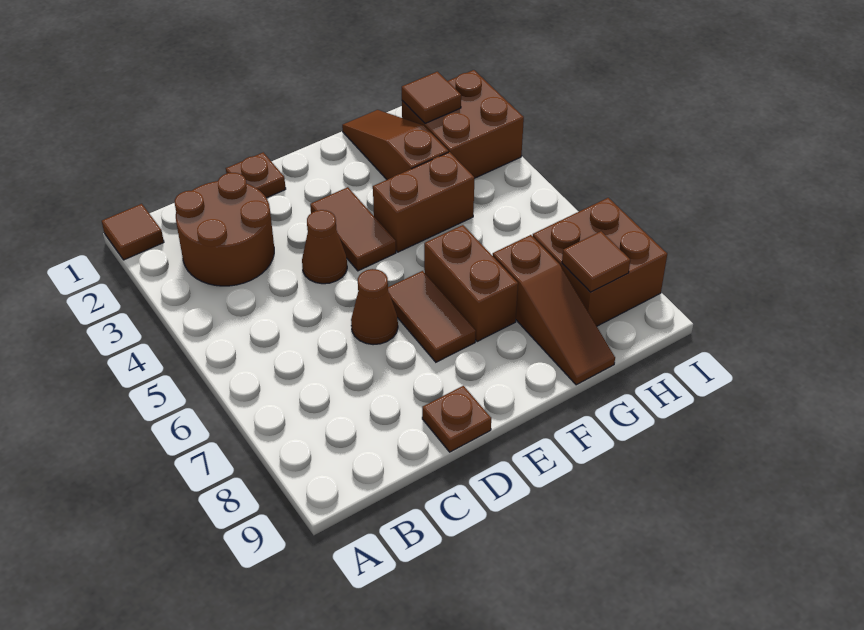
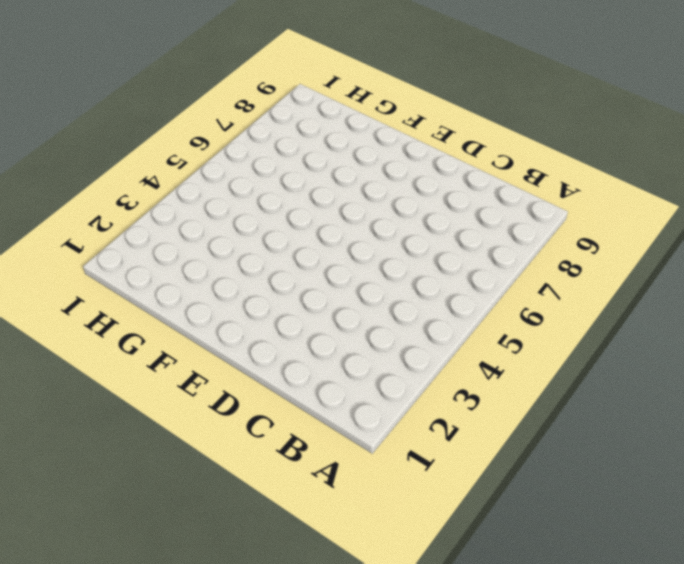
none -> brown 1x1 tile [102,204,164,260]
none -> brown 2x2 round brick [175,173,274,286]
none -> brown 1x1 plate [226,152,286,198]

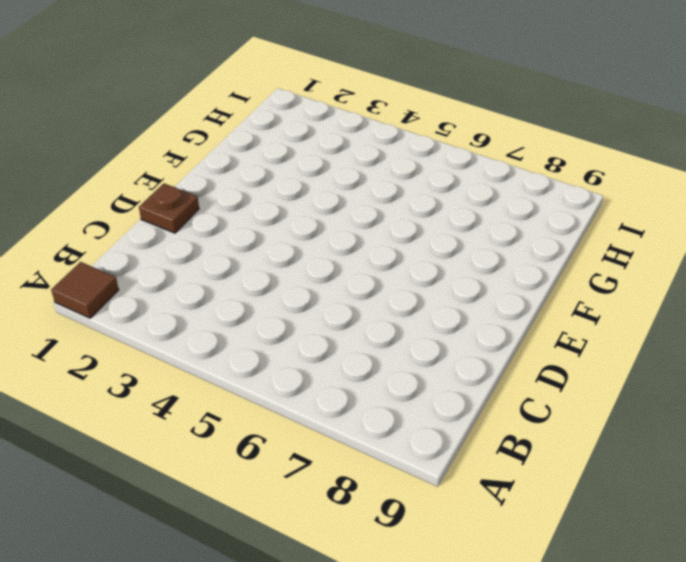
none -> brown 2x2 round brick [175,173,274,286]
none -> brown 1x1 cone [302,210,347,284]
none -> brown 1x1 cone [351,269,398,345]

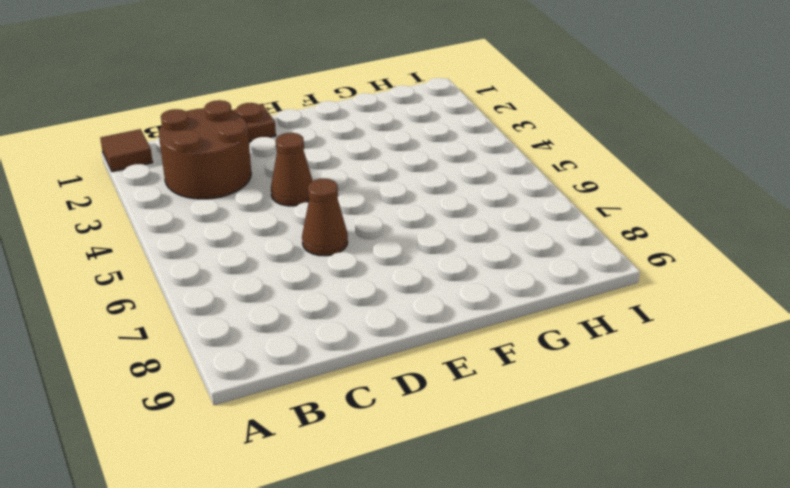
none -> brown 1x1 plate [422,386,491,452]
none -> brown 1x2 tile [310,187,396,271]
none -> brown 1x2 tile [388,271,476,362]

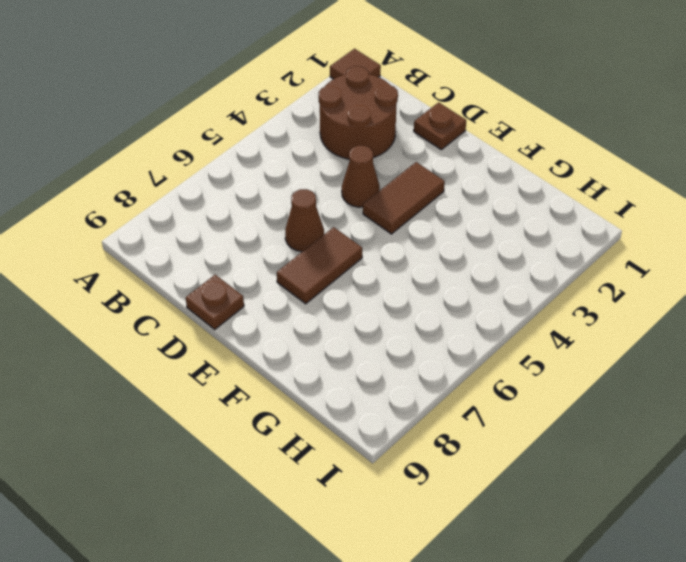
none -> brown 1x2 brick [373,152,475,252]
none -> brown 1x2 brick [424,225,518,342]
none -> brown 1x3 slope [342,110,448,180]

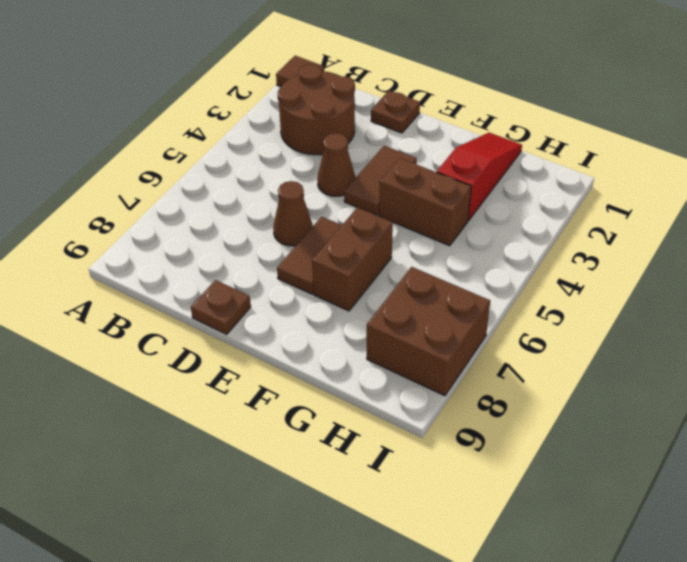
red 1x3 slope [437,133,522,220] -> brown 1x3 slope [342,110,448,180]
none -> brown 1x3 slope [493,235,615,385]
none -> brown 2x2 brick [402,70,524,178]
none -> brown 1x1 tile [402,72,461,123]

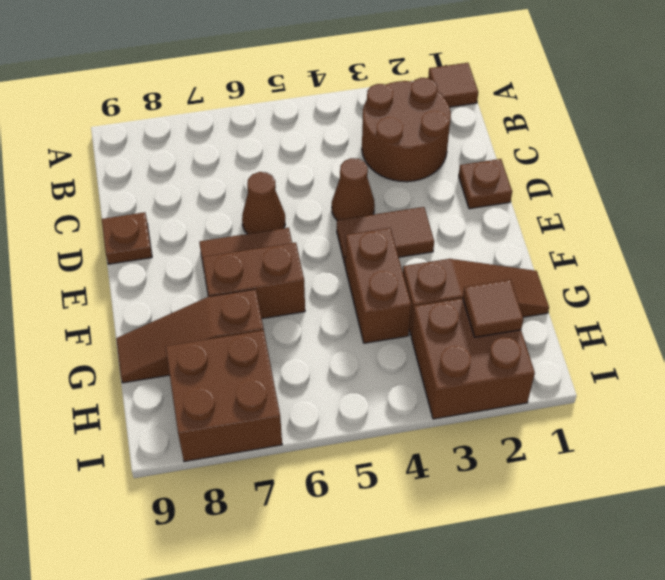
none -> brown 1x1 tile [562,231,630,292]

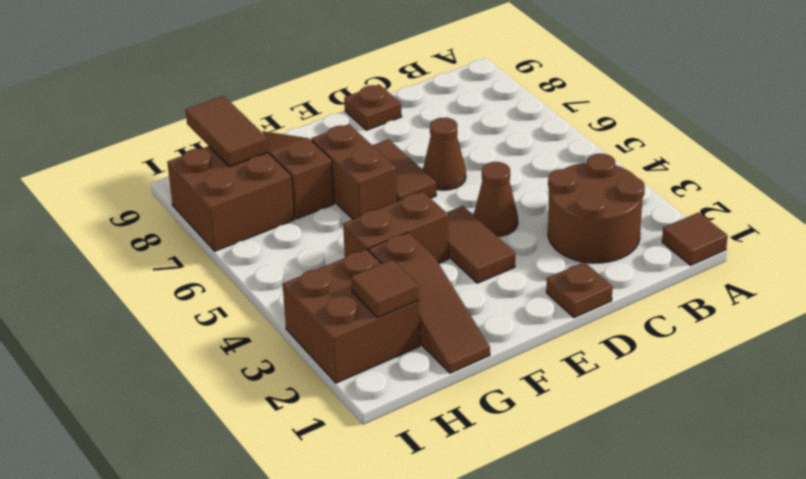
brown 1x2 tile [186,96,268,167] -> brown 1x1 tile [562,231,630,292]

